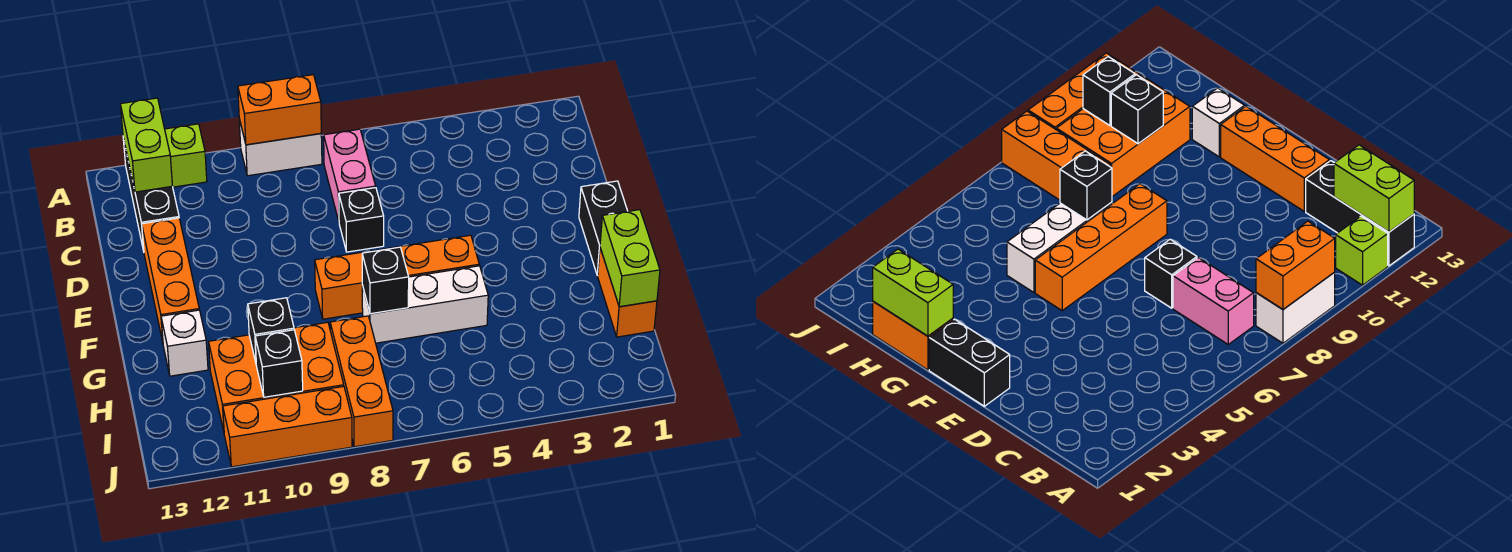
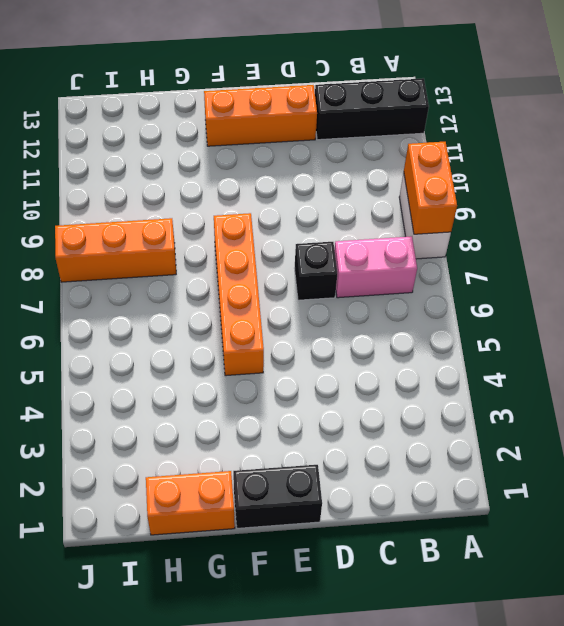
none -> lime 1x1 brick [165,124,207,187]
none -> white 1x3 brick [362,266,488,343]
none -> white 1x1 brick [161,310,208,376]

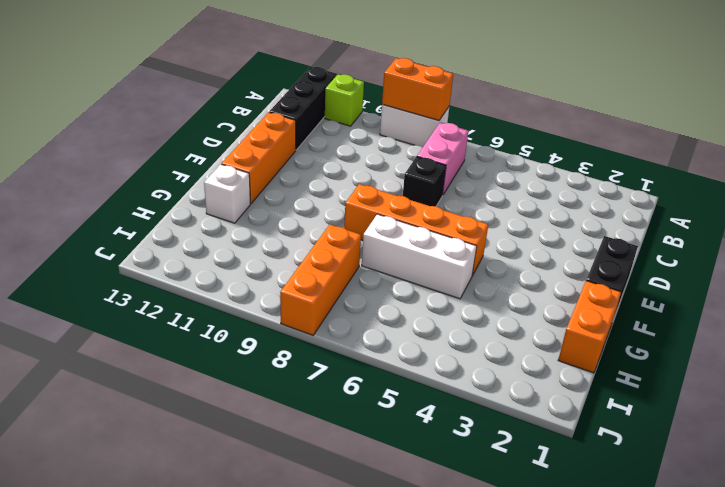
none -> orange 2x3 brick [209,322,344,431]
none -> orange 1x3 brick [223,386,352,467]
none -> lime 1x2 brick [120,98,172,192]

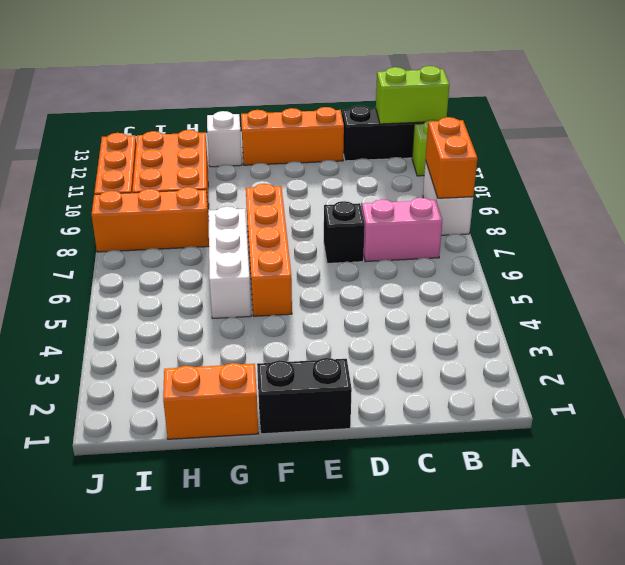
none -> lime 1x2 brick [600,210,660,307]
none -> black 1x1 brick [362,247,409,314]
none -> black 1x1 brick [248,298,294,362]

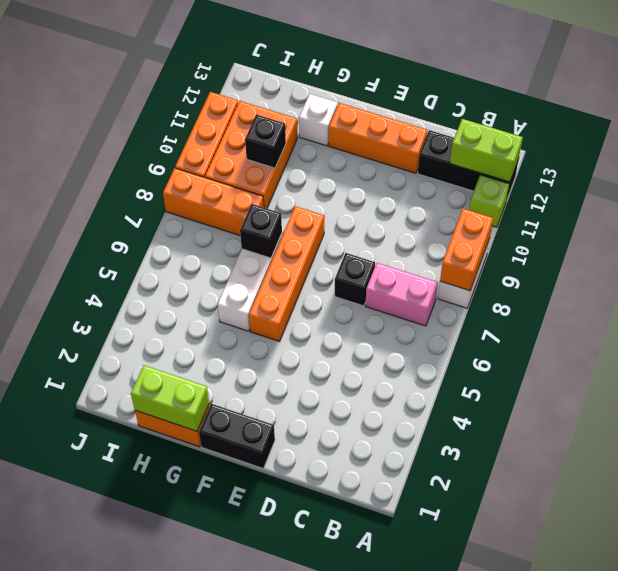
none -> black 1x1 brick [255,330,303,397]

